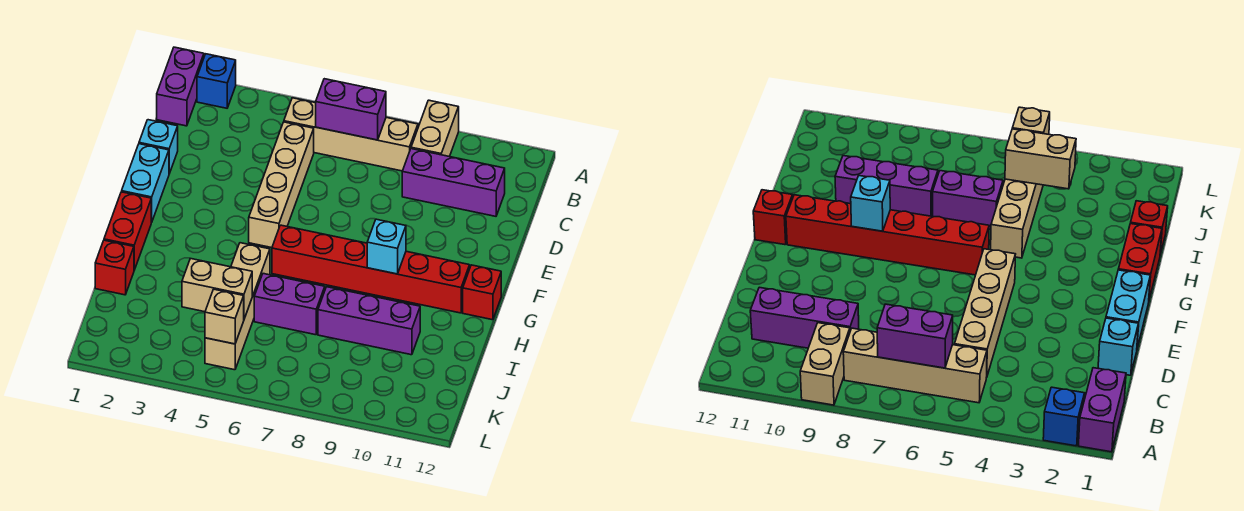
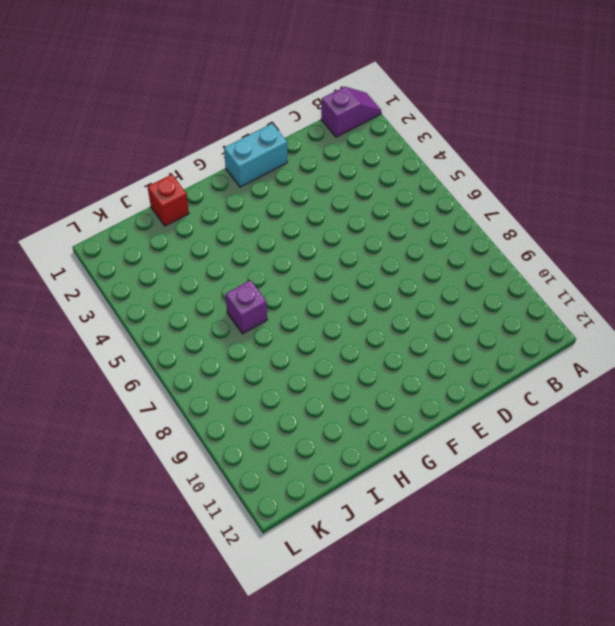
purple 1x2 slope [321,87,381,137] -> purple 1x2 brick [157,47,204,126]
purple 1x1 brick [225,280,267,334] -> purple 1x2 brick [254,274,325,335]
none -> blue 1x1 brick [197,54,236,108]
none -> tan 1x2 brick [411,100,459,157]
none -> tan 1x4 brick [284,98,418,171]

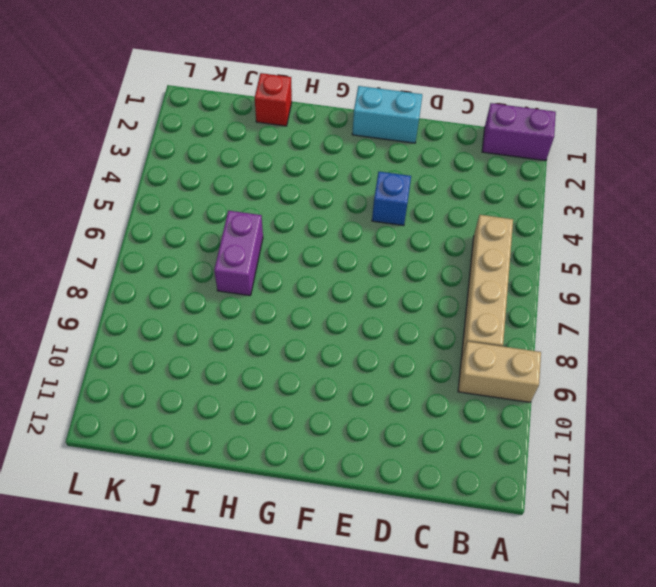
blue 1x1 brick [372,172,411,226] -> blue 1x1 brick moved to [197,54,236,108]
none -> tan 1x4 brick [249,122,314,248]
none -> purple 1x3 brick [402,149,505,216]
none -> cyan 1x1 brick [139,120,178,174]

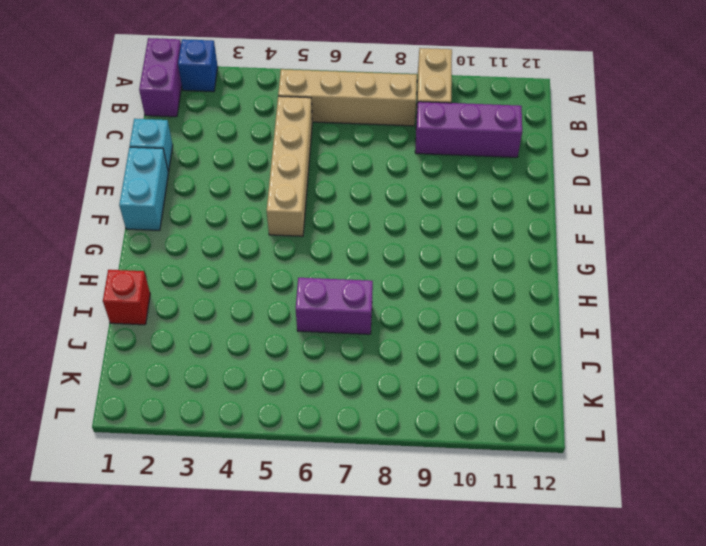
none -> red 1x2 brick [104,192,152,270]
none -> red 1x6 brick [272,225,470,313]
none -> red 1x1 brick [463,265,501,320]

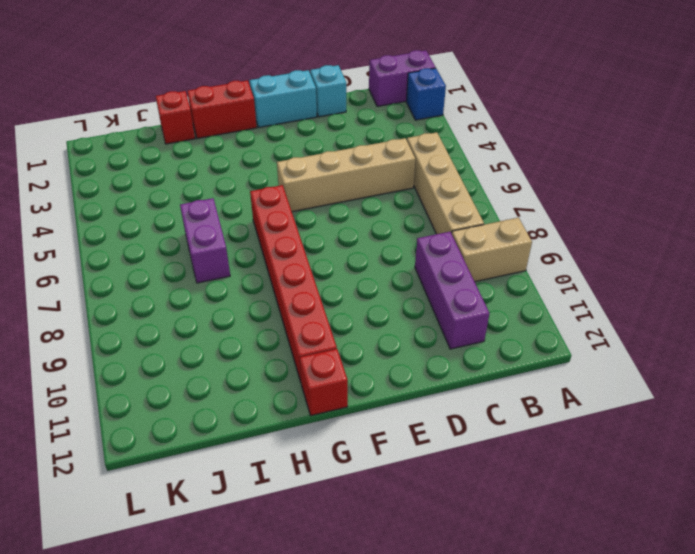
none -> tan 1x4 brick [205,243,270,370]
none -> purple 1x3 brick [318,287,420,355]
none -> purple 1x2 brick [316,79,386,140]

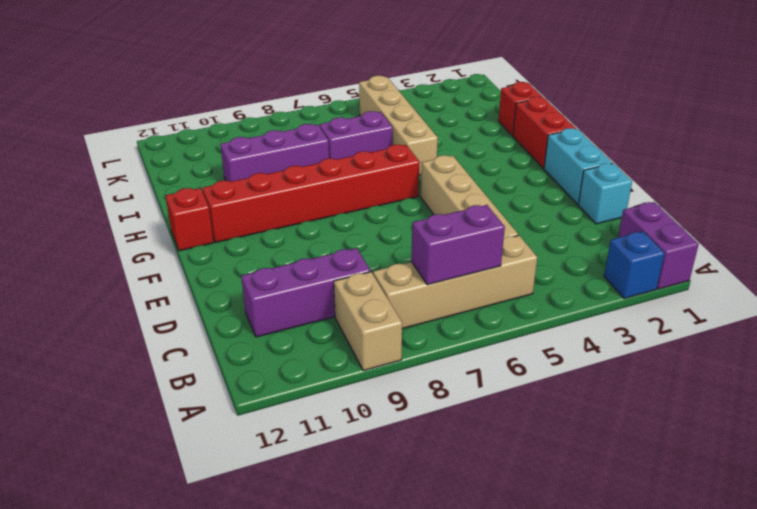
none -> cyan 1x1 brick [367,219,406,274]
none -> tan 1x2 brick [182,258,252,319]
none -> tan 1x1 brick [205,289,244,344]

